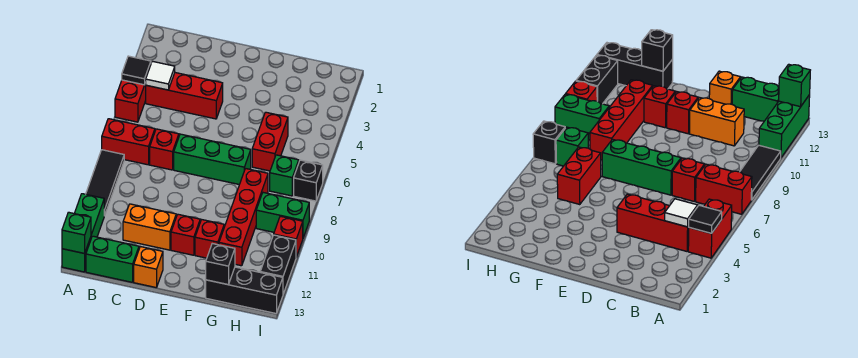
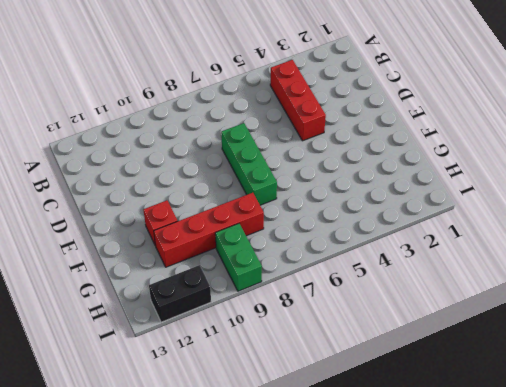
none -> red 1x2 brick [115,80,146,122]
none -> red 1x2 brick [102,119,155,165]
none -> black 1x3 tile [86,150,124,216]

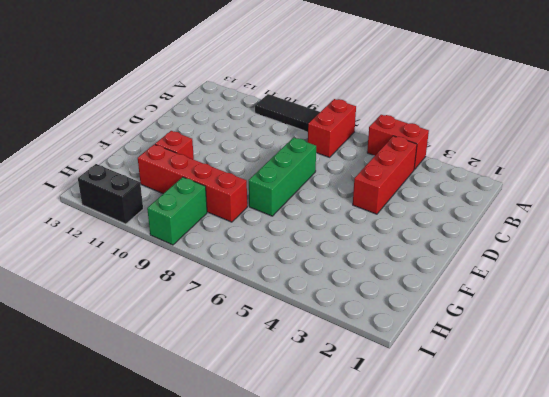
none -> green 1x3 brick [62,194,104,272]
none -> green 1x2 brick [86,236,139,282]
none -> red 1x1 brick [150,129,179,170]

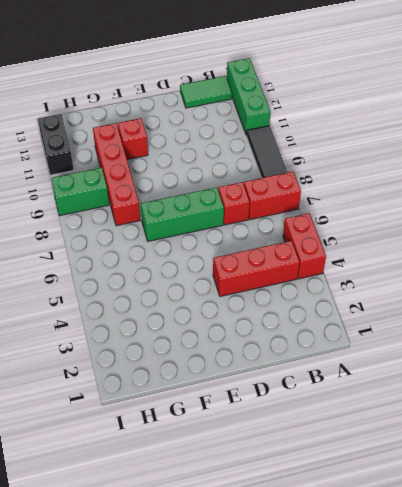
green 1x2 tile [180,76,232,108] -> green 1x2 brick [86,236,139,282]
none -> orange 1x2 brick [123,204,176,250]
none -> orange 1x1 brick [134,247,163,288]
none -> red 1x1 brick [171,214,200,255]

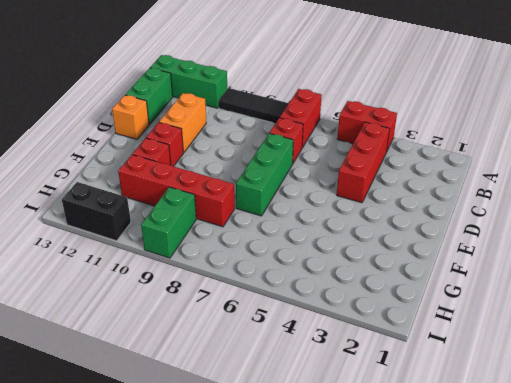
none -> red 1x2 brick [252,112,288,171]
none -> black 1x3 brick [206,267,283,313]
none -> green 1x1 brick [270,155,299,196]

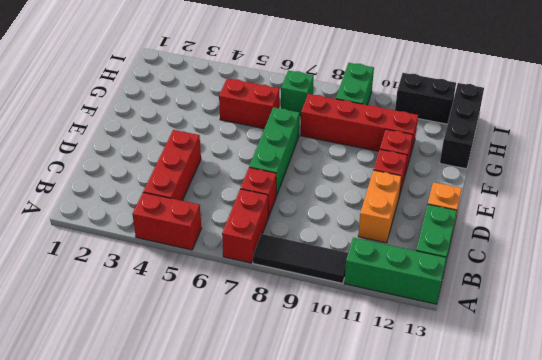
none -> black 1x1 brick [294,160,323,201]
none -> red 1x1 brick [274,216,303,257]
none -> black 1x1 tile [122,56,151,85]

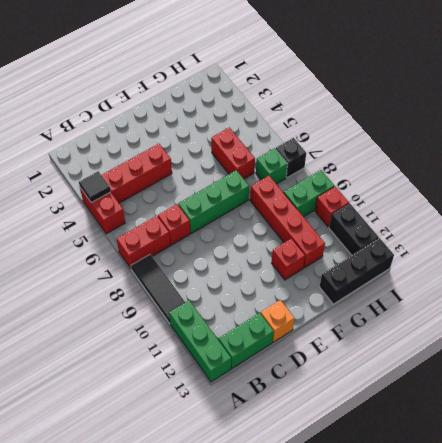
none -> orange 1x2 brick [123,204,176,250]
none -> red 1x1 brick [171,214,200,255]
none -> green 1x1 brick [62,212,91,253]

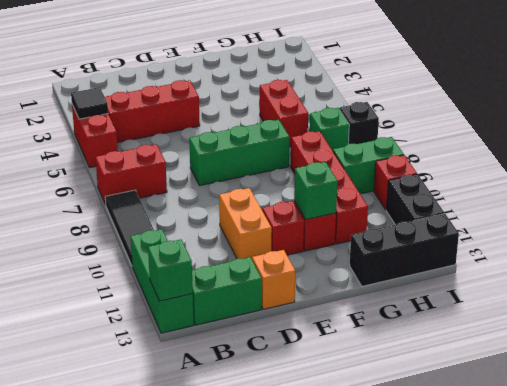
orange 1x2 brick [219,188,272,259] -> orange 1x2 brick turned to [123,204,176,250]
green 1x1 brick [294,162,338,220] -> none
none -> red 1x1 brick [150,129,179,170]
none -> white 1x1 tile [145,61,175,90]
none -> black 1x1 brick [206,244,235,285]

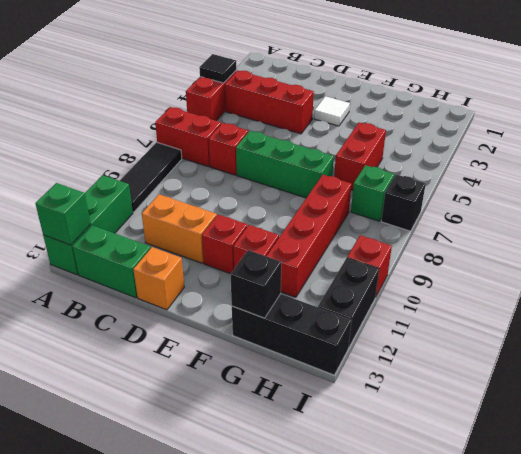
white 1x1 tile [314,96,350,126] -> white 1x1 tile moved to [145,61,175,90]
none -> green 1x2 brick [256,193,309,238]

